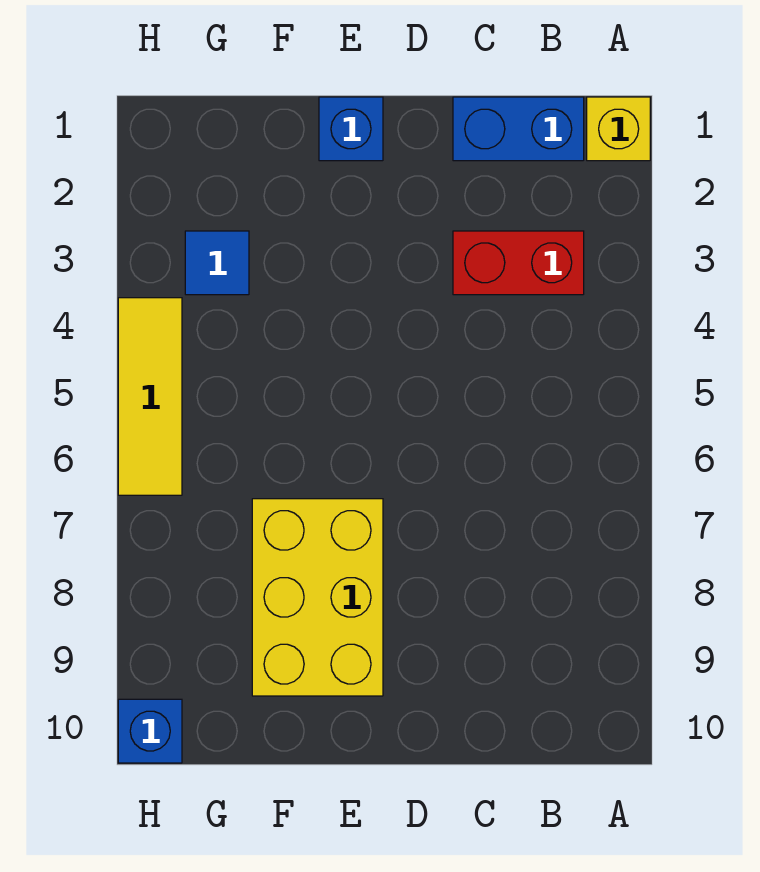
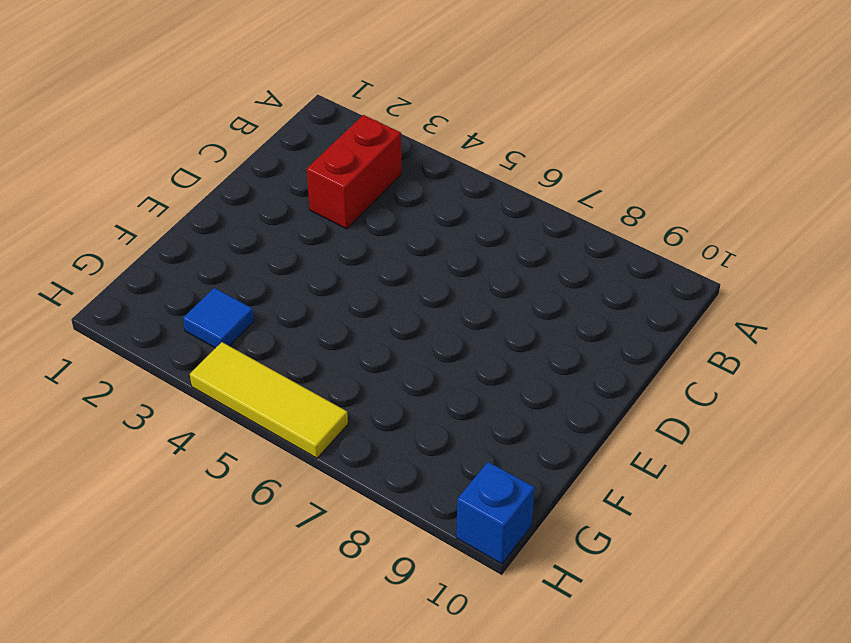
none -> yellow 1x1 brick [587,97,650,161]
none -> blue 1x2 brick [453,97,584,161]

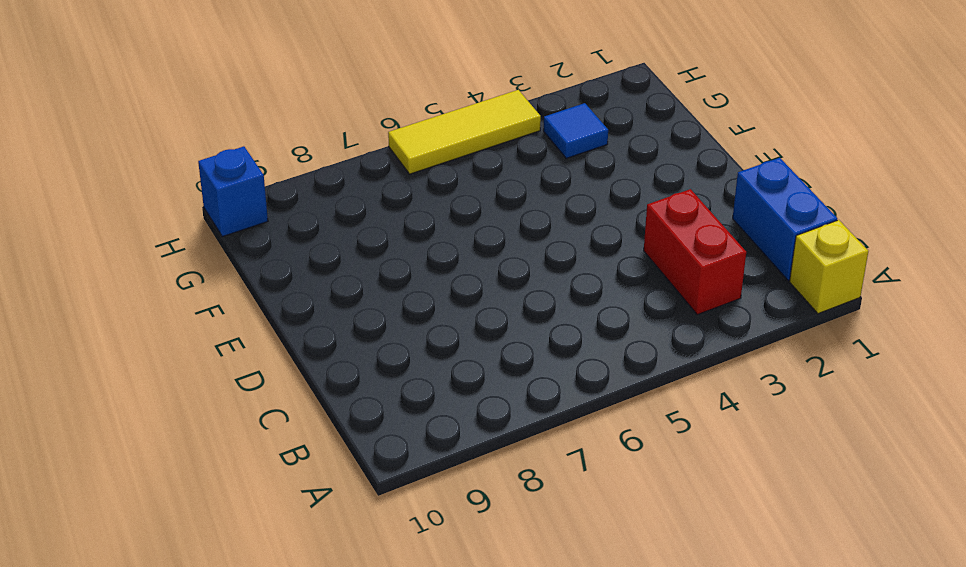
none -> blue 1x1 brick [319,97,383,161]
none -> yellow 2x3 brick [252,499,383,696]

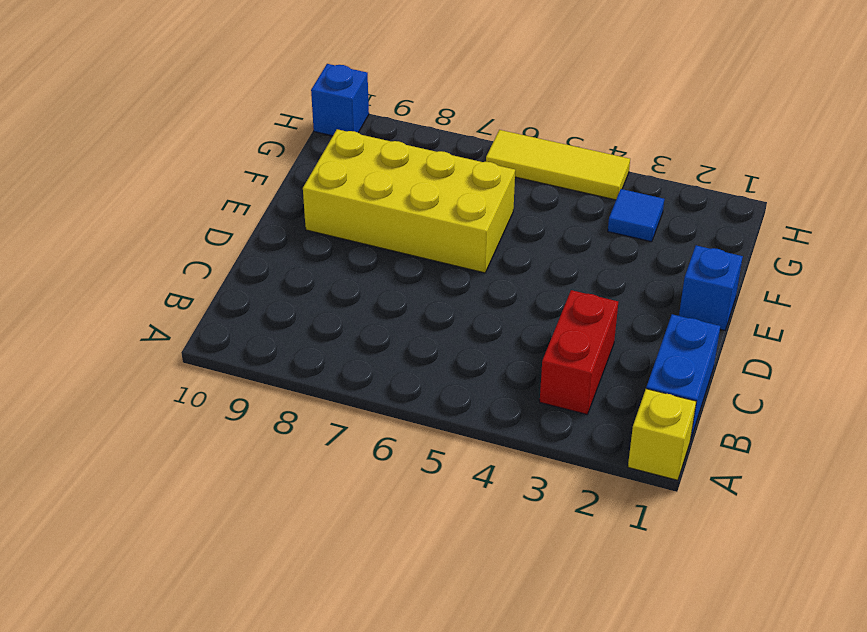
yellow 2x4 brick [303,129,515,273] -> yellow 2x3 brick [252,499,383,696]

